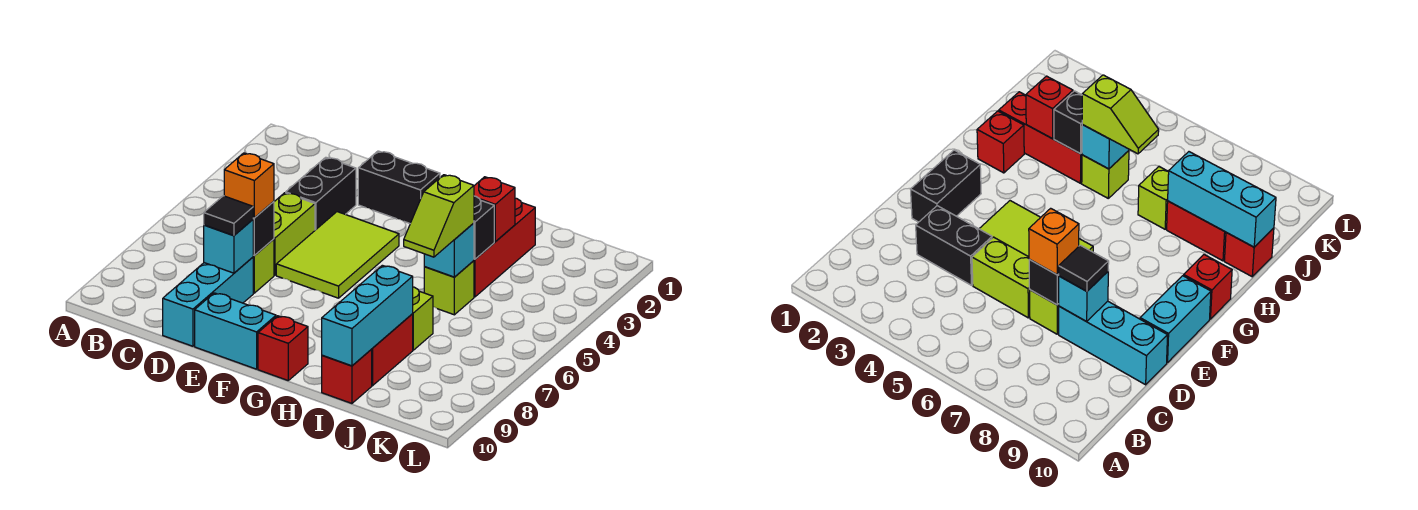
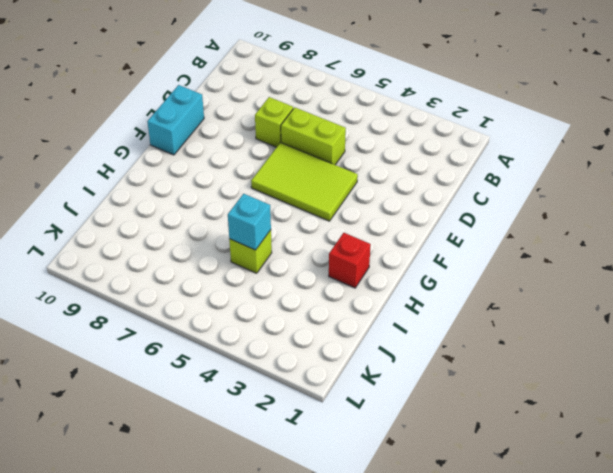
none -> black 1x2 brick [286,157,356,230]
none -> cyan 1x3 brick [163,257,253,346]
none -> black 1x2 brick [358,151,440,223]

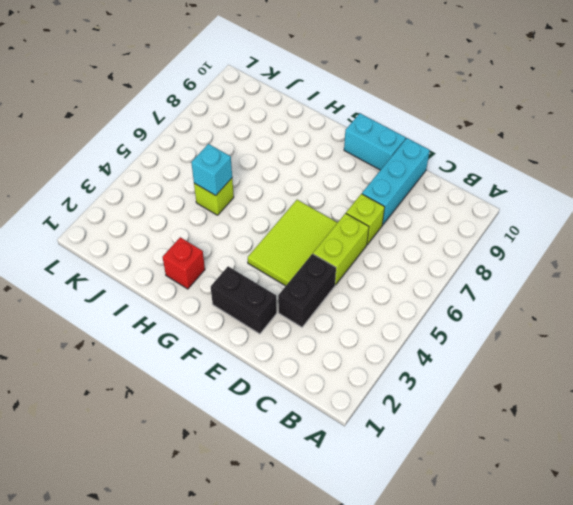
none -> red 1x1 brick [258,316,308,380]
none -> red 1x3 brick [474,198,535,297]
none -> lime 1x1 brick [413,287,433,350]

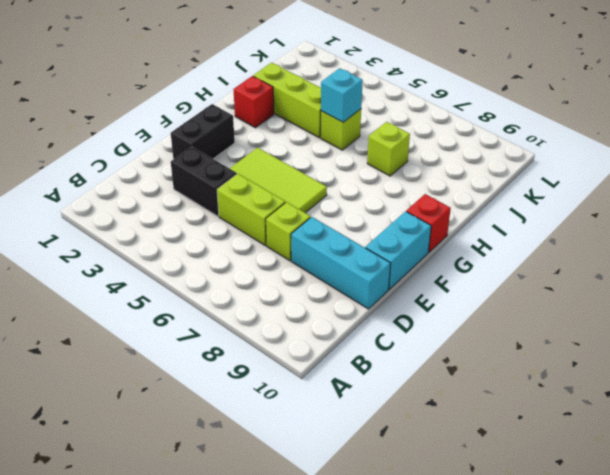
lime 1x3 brick [253,63,321,138] -> red 1x3 brick [474,198,535,297]
none -> red 1x2 brick [371,314,413,386]
none -> red 1x1 brick [322,350,372,403]
none -> black 1x1 brick [253,201,274,255]

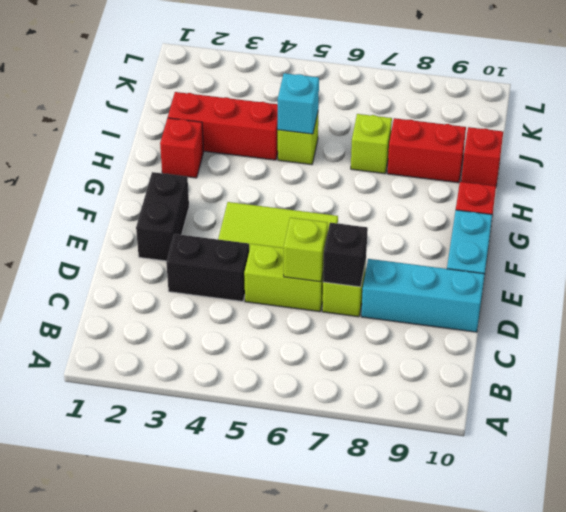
lime 1x1 brick [284,218,328,282] -> none
none -> cyan 1x1 brick [204,220,254,273]
none -> red 1x1 brick [474,177,515,242]
none -> black 1x1 brick [474,196,494,259]

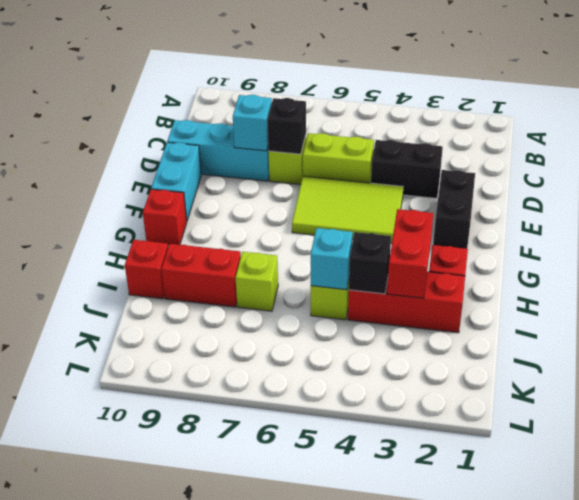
red 1x2 brick [387,209,433,298] -> red 1x1 brick [474,177,515,242]
none -> cyan 1x3 brick [322,265,413,366]
none -> orange 1x1 brick [224,153,274,218]
none -> black 1x1 tile [204,196,253,235]

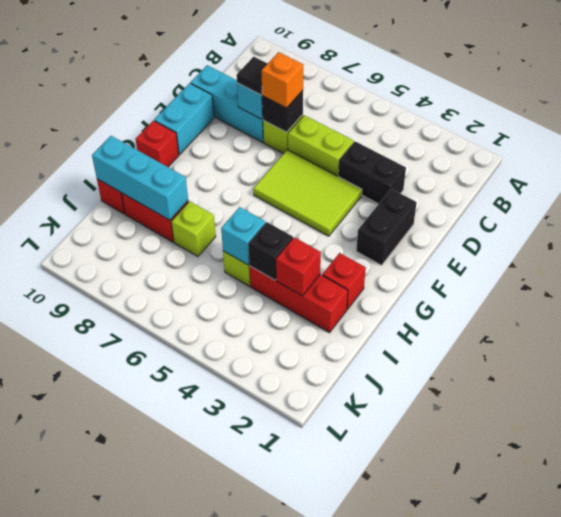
none -> lime 1x2 slope [404,175,474,257]

